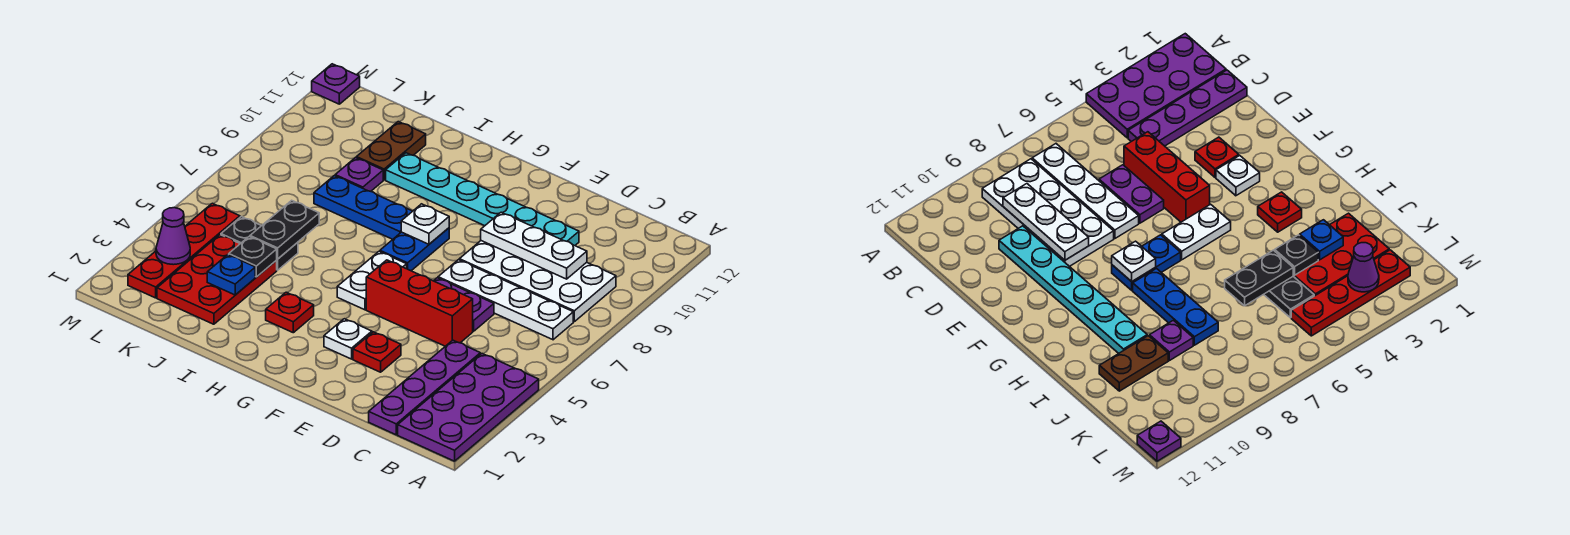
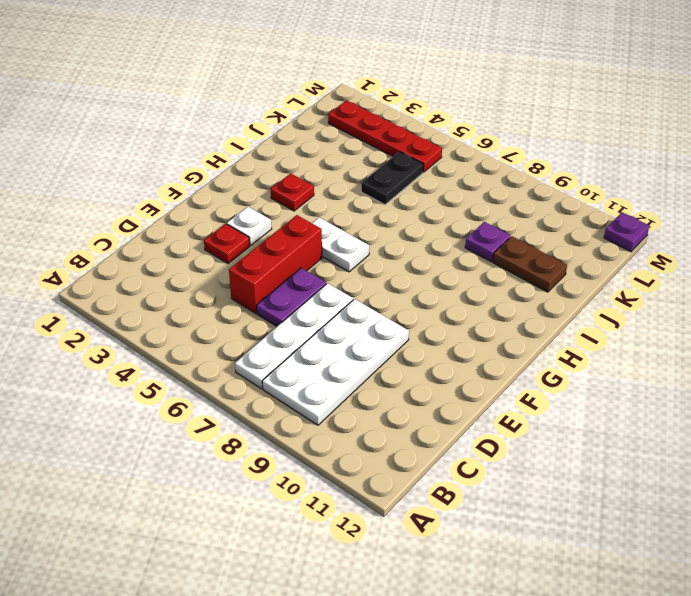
none -> purple 2x4 plate [398,354,539,461]
none -> purple 1x4 plate [369,340,480,435]
none -> cyan 1x6 plate [386,153,579,246]

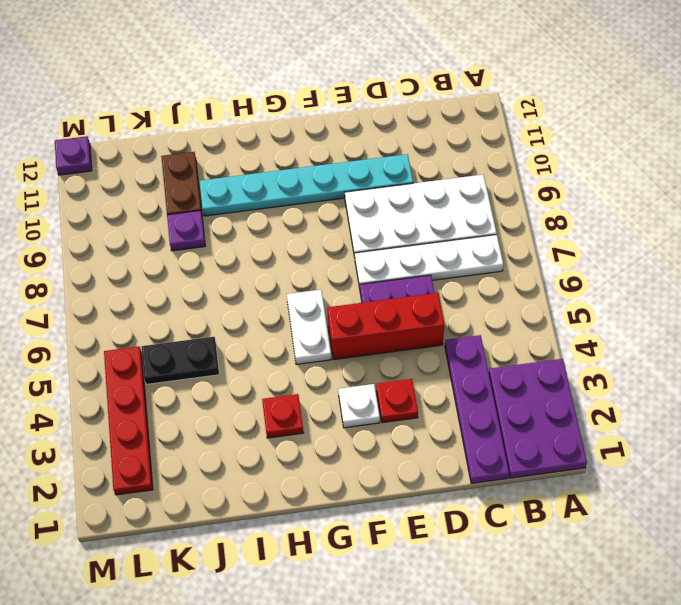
purple 2x3 plate [489,359,587,478] -> purple 2x4 plate [398,354,539,461]
none -> blue 1x2 plate [380,228,449,271]
none -> blue 1x3 plate [314,176,412,239]
none -> red 2x3 plate [157,235,277,324]

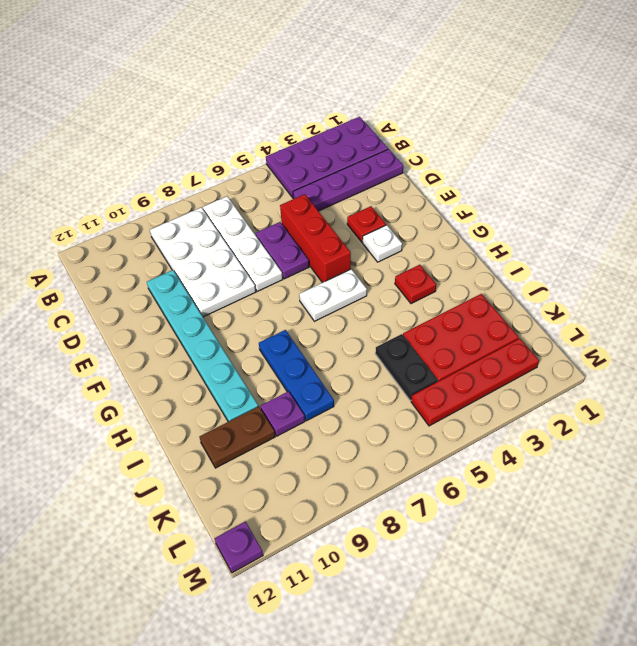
none -> blue 1x2 plate [380,228,449,271]
none -> white 1x3 plate [481,212,587,279]
none -> white 1x1 plate [401,204,449,244]

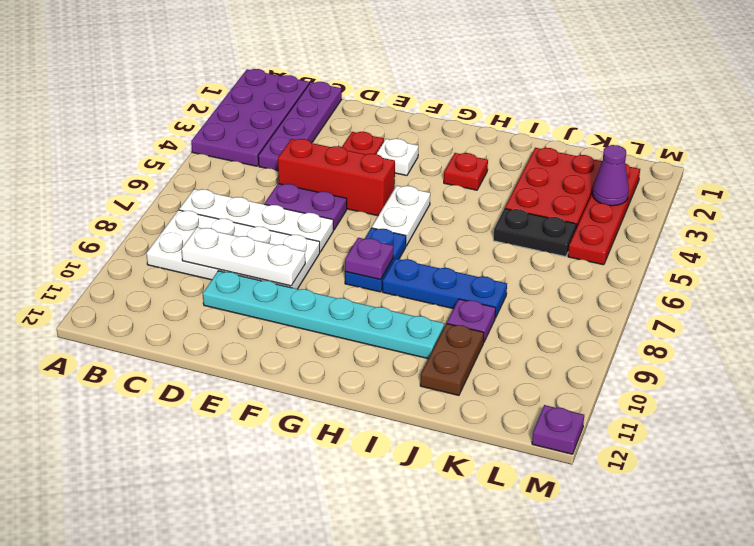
purple 1x1 plate [345,238,394,280] -> white 1x1 plate [401,204,449,244]
none -> blue 1x1 plate [207,255,255,295]
none -> black 1x1 plate [229,237,277,277]
none -> black 1x2 plate [250,200,319,259]

